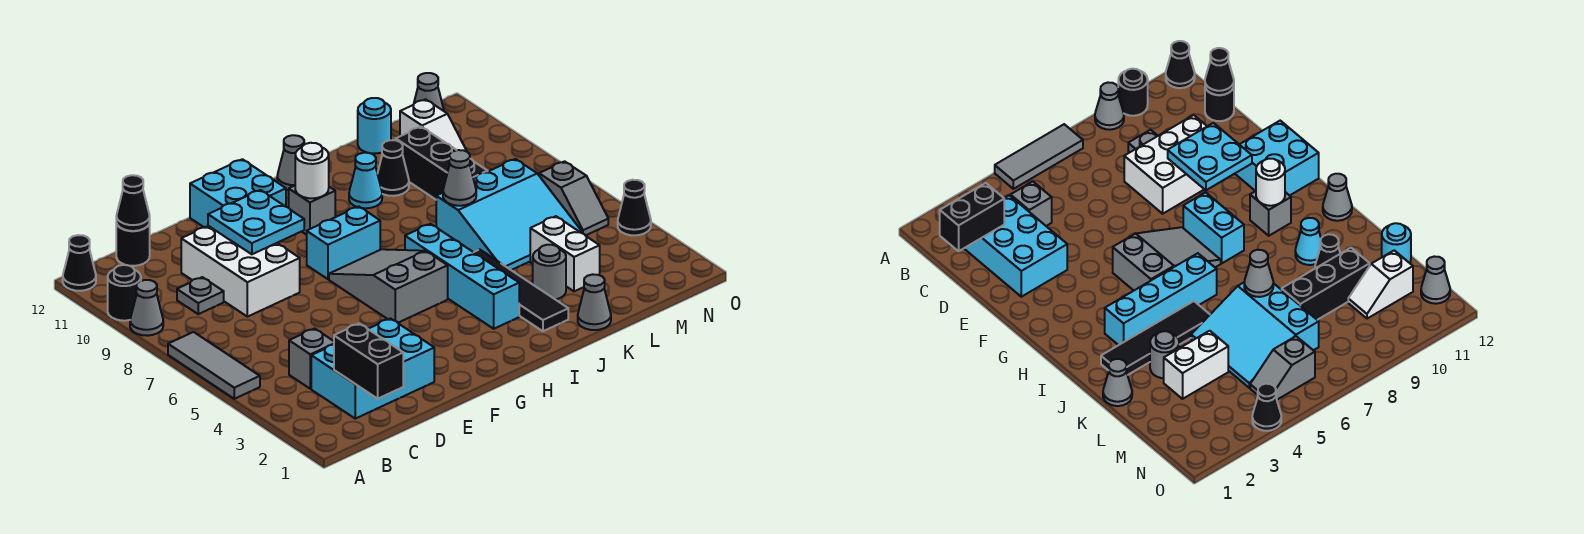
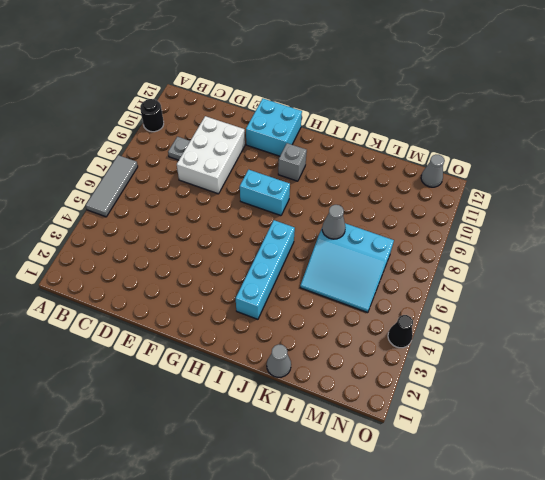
none -> grey 1x1 cone [130,280,163,336]
none -> black 1x1 cone [63,235,96,291]
none -> cyan 2x3 brick [311,319,434,419]
none -> grey 1x1 brick [289,329,334,389]

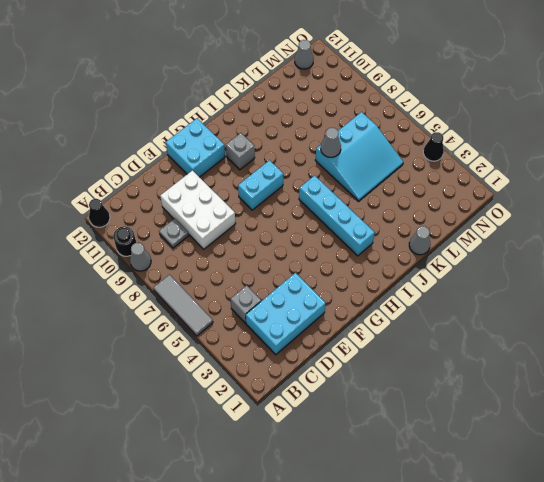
none -> black 1x1 round brick [116,223,150,266]
none -> grey 2x3 slope [329,249,448,323]
none -> grey 1x1 cone [277,135,304,190]
none -> black 1x4 tile [474,250,568,331]

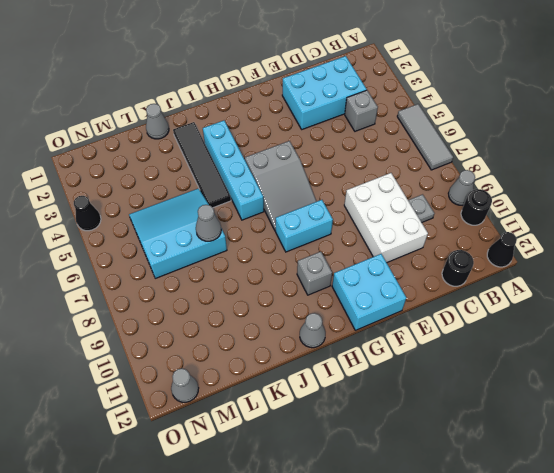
none -> cyan 1x1 cone [349,153,382,208]
none -> grey 1x1 round brick [533,245,566,300]
none -> black 1x1 cone [377,140,409,196]
none -> white 1x2 brick [530,216,600,291]

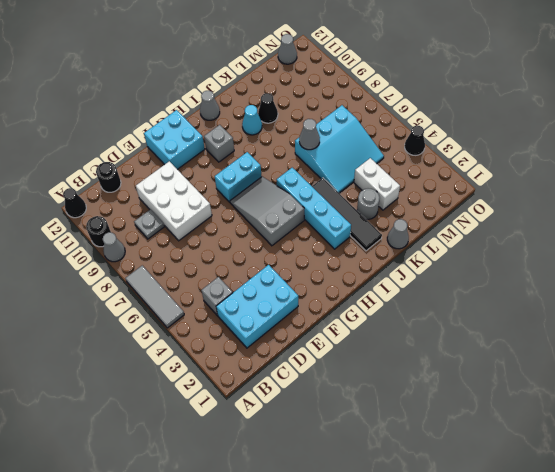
none -> black 1x3 brick [396,127,488,199]
none -> cyan 1x1 round brick [358,98,391,154]
none -> white 1x2 slope [400,99,467,152]
none -> grey 1x2 slope [539,161,608,236]

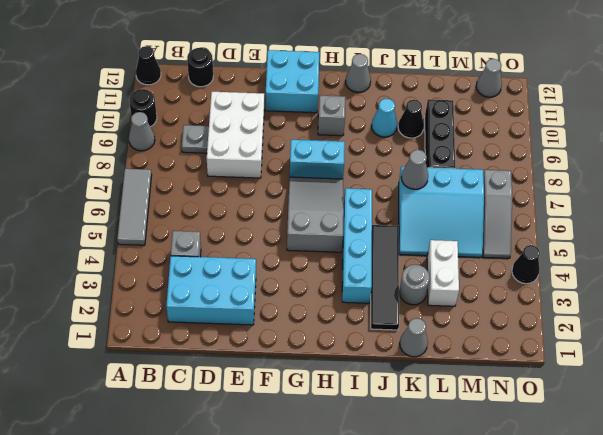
grey 1x3 slope [483,170,512,258] -> grey 1x2 slope [539,161,608,236]
none -> cyan 1x1 round brick [358,98,391,154]
none -> white 1x2 slope [400,99,467,152]
none -> black 1x2 brick [334,323,403,399]
none -> black 1x1 cone [116,175,150,231]

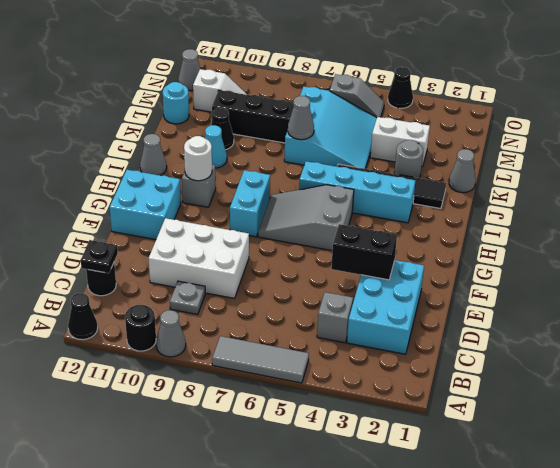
black 1x1 plate [81,240,118,273] -> black 1x1 cone [116,175,150,231]
black 1x2 brick [331,224,397,280] -> black 1x2 brick moved to [334,323,403,399]
none -> cyan 2x2 plate [208,190,304,254]

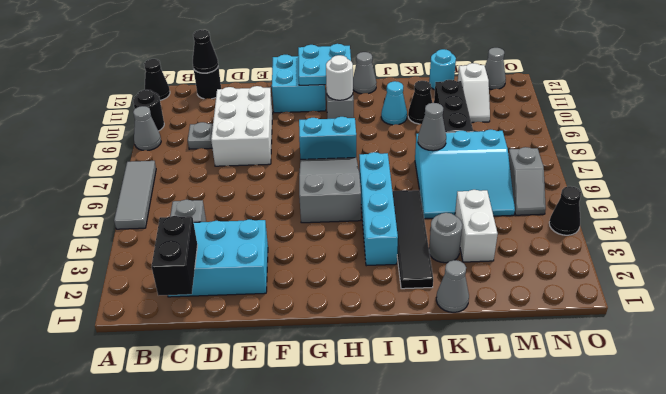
cyan 2x2 plate [298,44,351,85] -> cyan 2x2 plate moved to [208,190,304,254]

